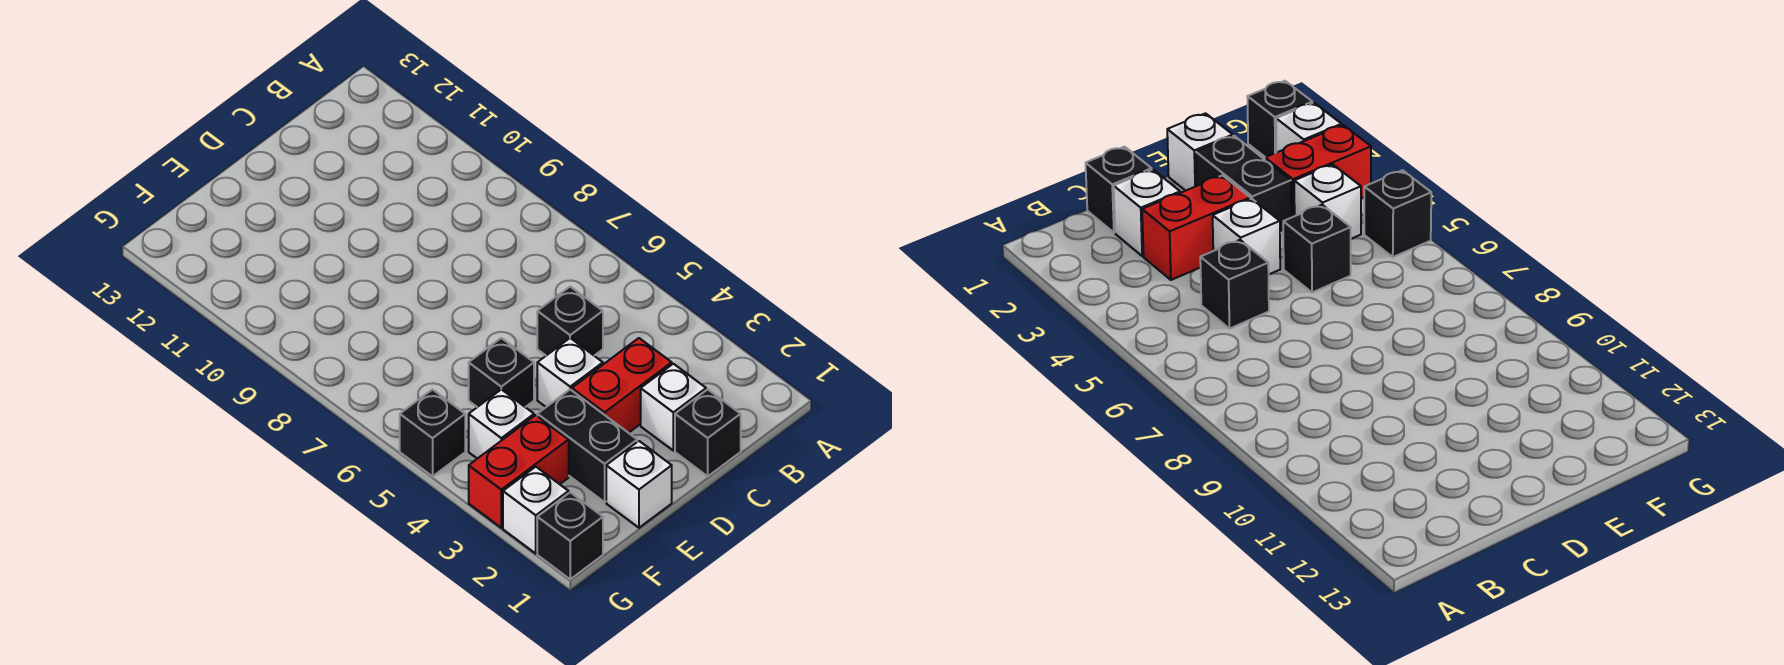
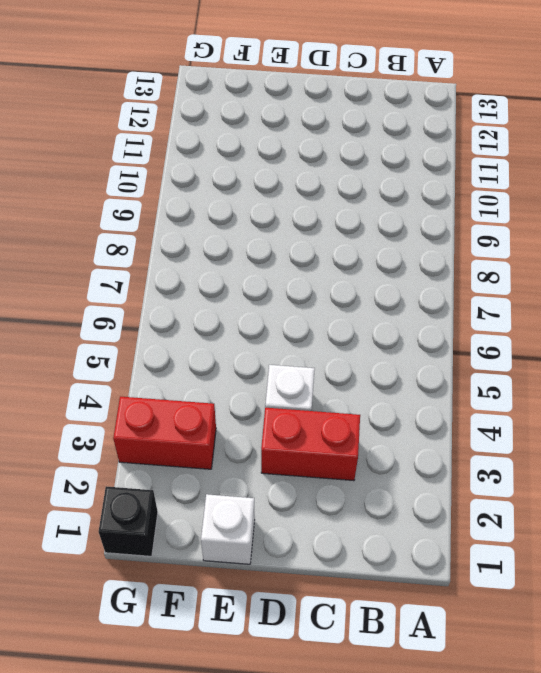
none -> black 1x1 brick [675,389,741,476]
none -> white 1x1 brick [641,364,706,451]
none -> black 1x1 brick [537,287,603,356]

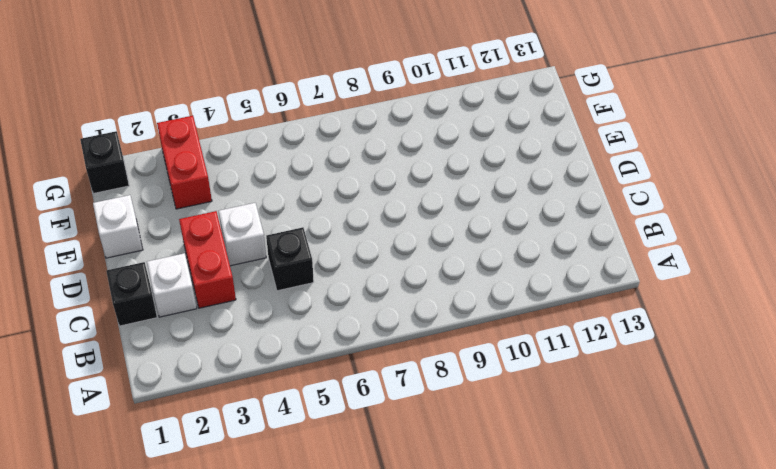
none -> black 1x2 brick [537,390,637,502]
none -> black 1x1 brick [469,338,534,407]
none -> white 1x1 brick [469,389,534,459]

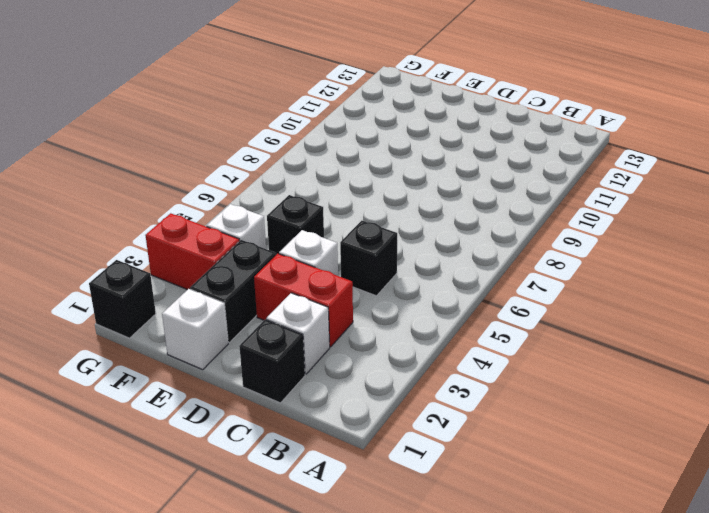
none -> white 1x1 brick [503,467,569,553]
none -> black 1x1 brick [400,390,465,476]

